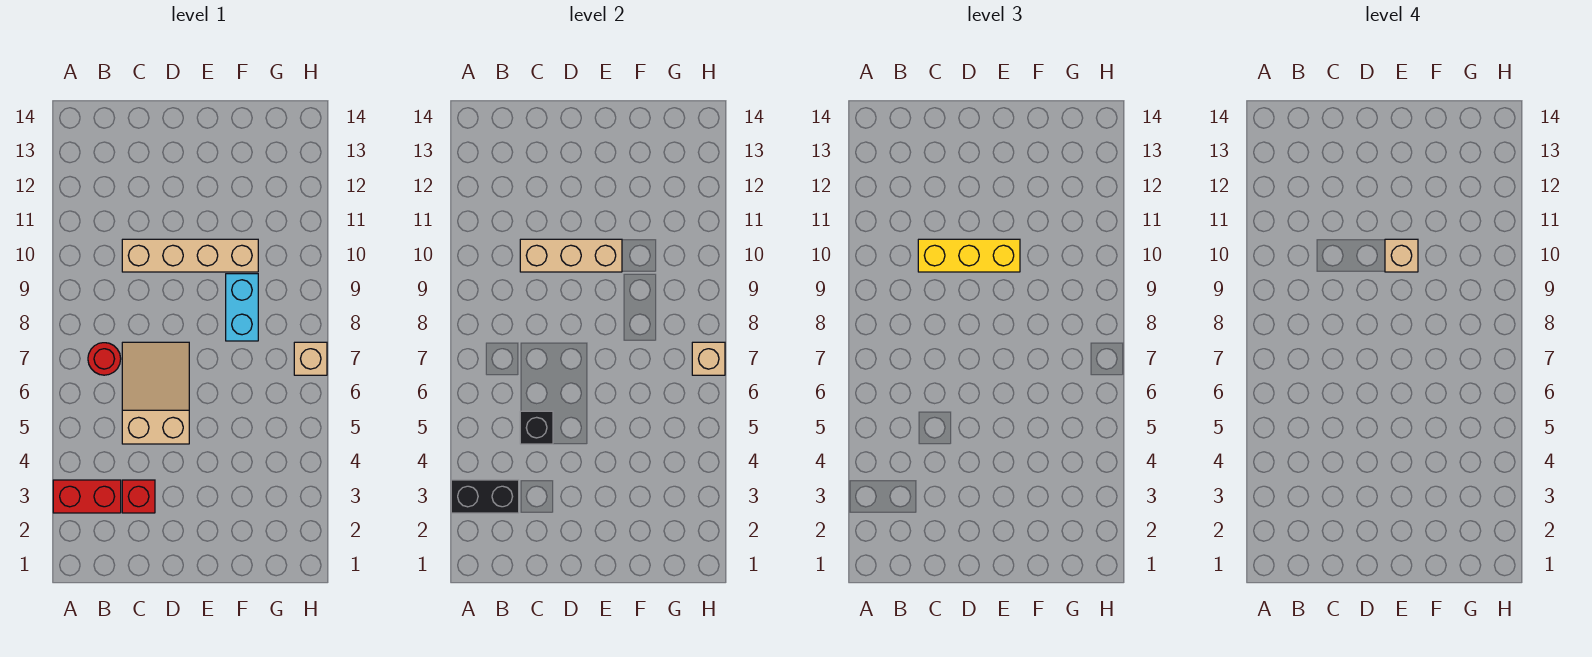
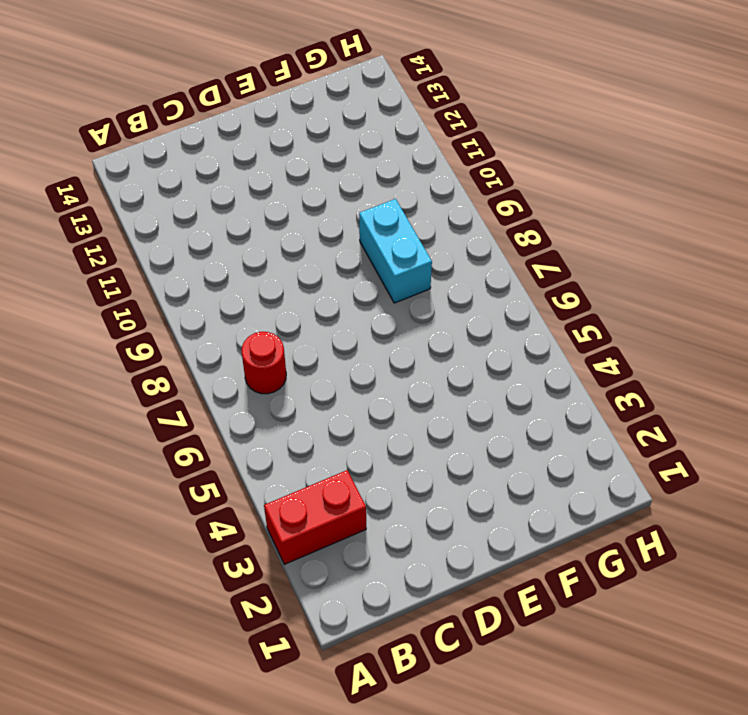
none -> red 1x1 brick [122,480,155,513]
none -> tan 2x3 slope [122,342,189,444]
none -> tan 1x4 brick [122,239,258,272]

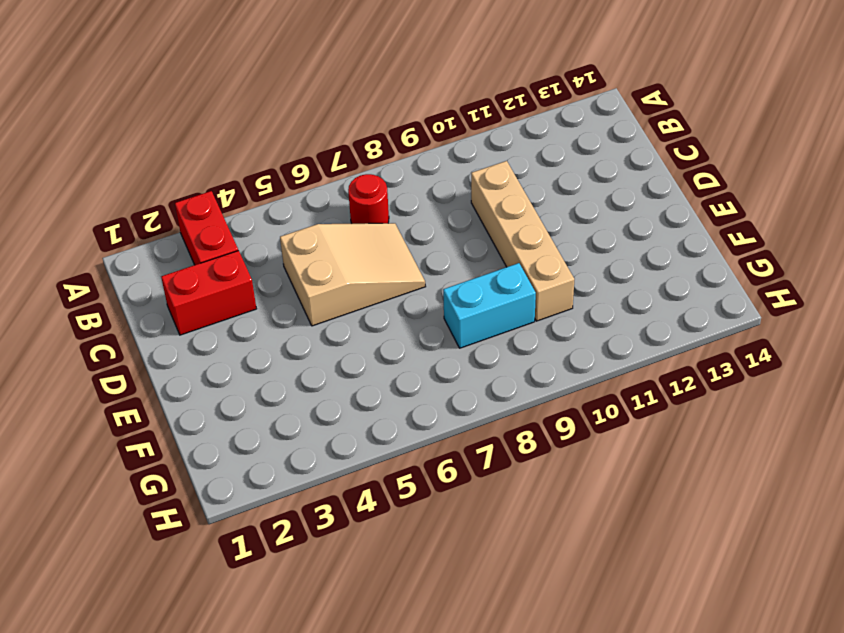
red 1x2 brick [161,251,256,335] -> red 1x1 brick [122,480,155,513]
none -> tan 1x1 brick [294,342,327,375]
none -> black 1x2 brick [451,480,519,513]
none -> black 1x1 brick [520,411,553,444]

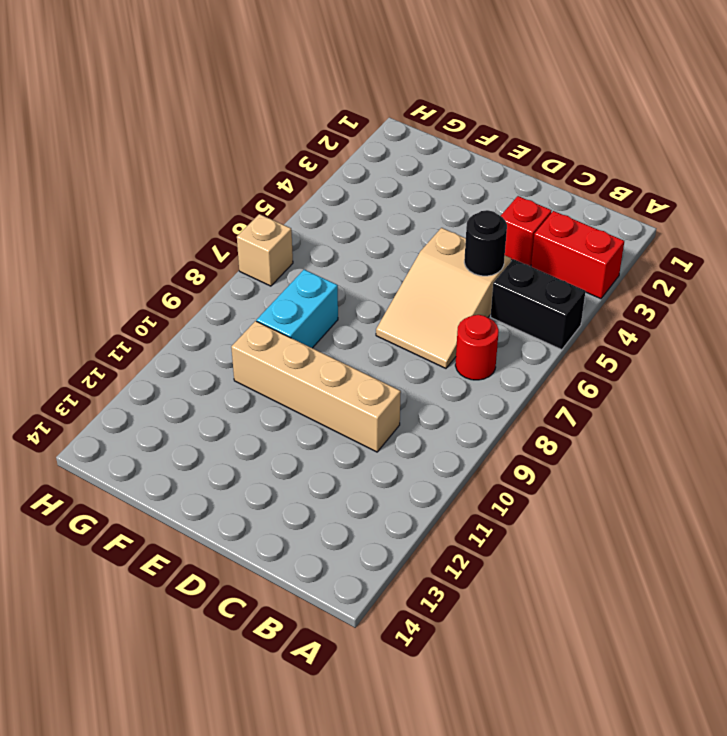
black 1x2 brick [491,259,586,350] -> black 1x2 brick moved to [451,480,519,513]
black 1x1 round brick [464,210,507,276] -> black 1x1 brick [520,411,553,444]
none -> tan 1x3 brick [520,239,622,272]
none -> tan 1x1 brick [692,342,725,375]
none -> yellow 1x3 brick [918,239,1020,272]

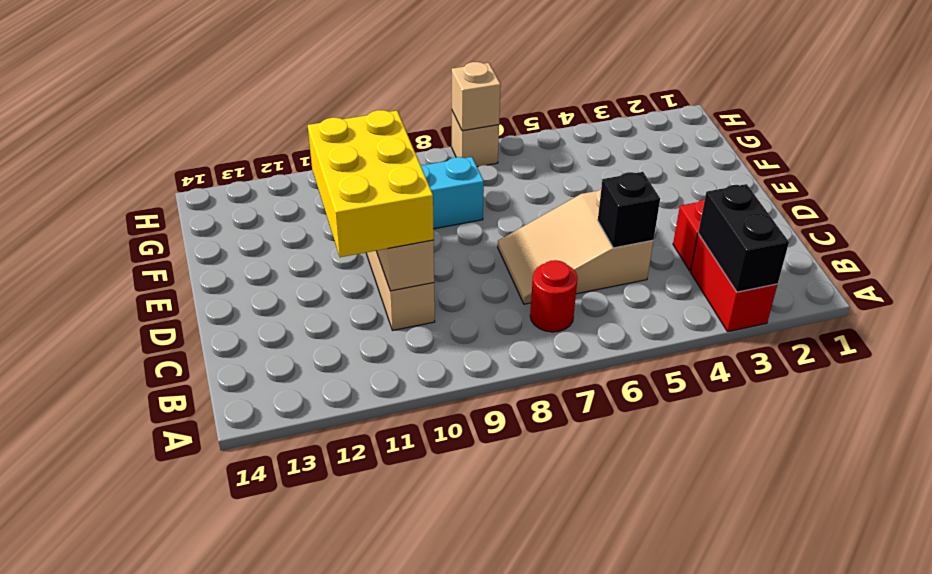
yellow 2x3 brick [308,110,434,257] -> yellow 1x3 brick [918,239,1020,272]
none -> tan 1x1 brick [1385,239,1418,272]

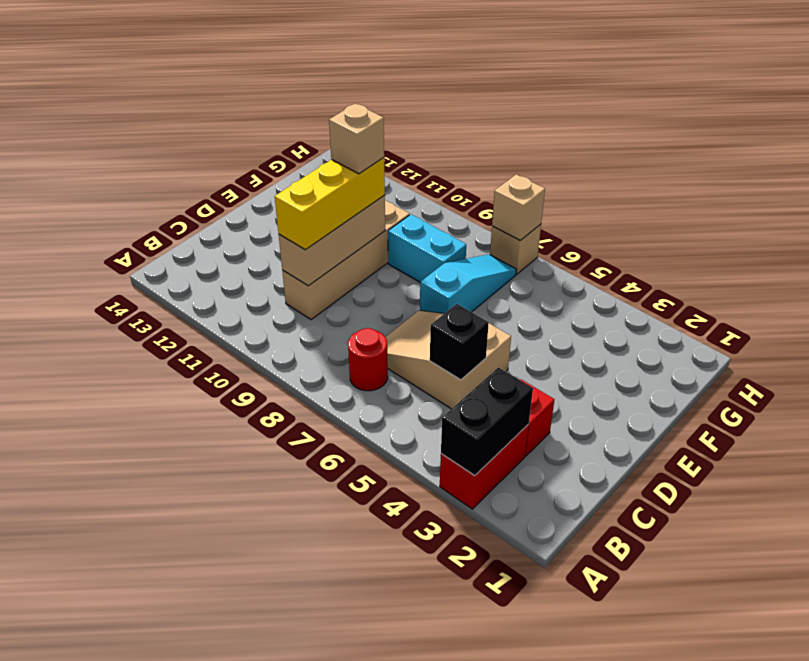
cyan 1x3 slope [420,254,517,314] -> none

